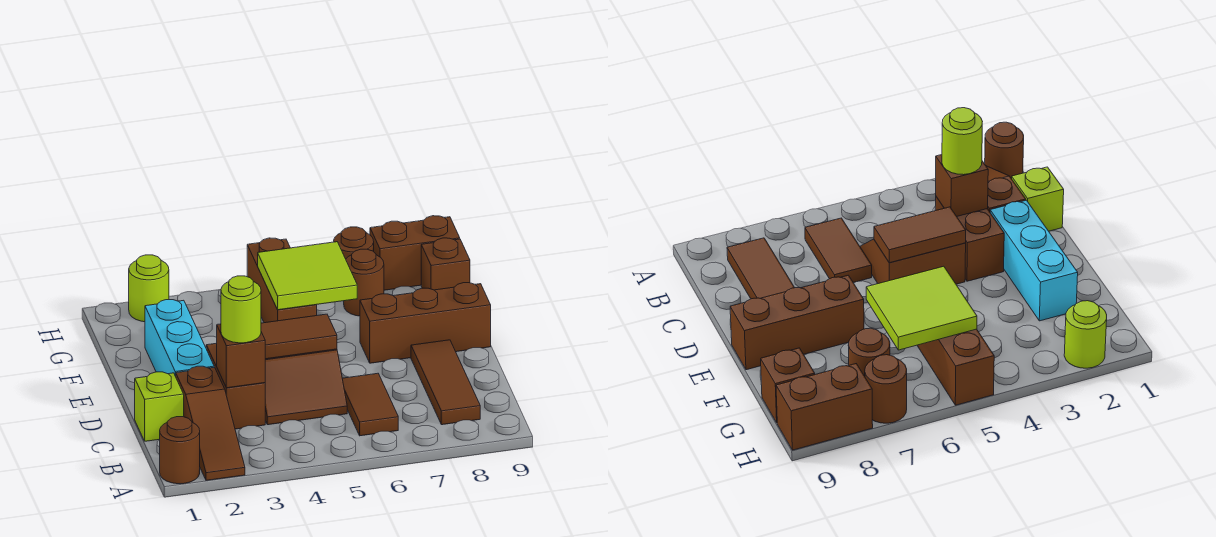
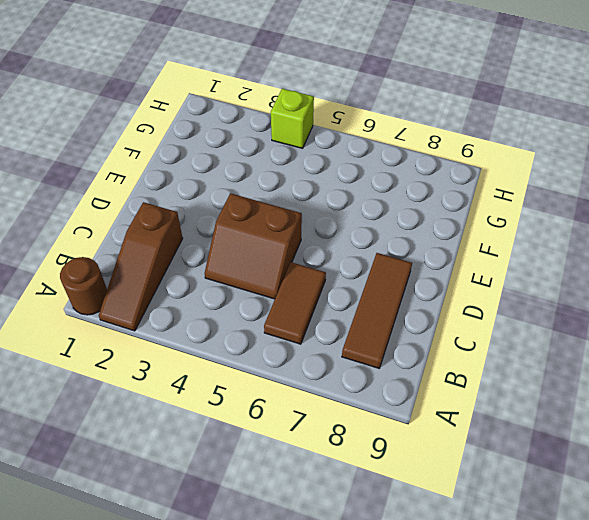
lime 1x1 brick [271,88,314,148] -> lime 1x1 brick moved to [135,372,184,441]
none -> brown 1x2 brick [206,343,265,429]
none -> cyan 1x3 brick [145,300,214,376]
none -> brown 1x3 brick [360,283,491,363]

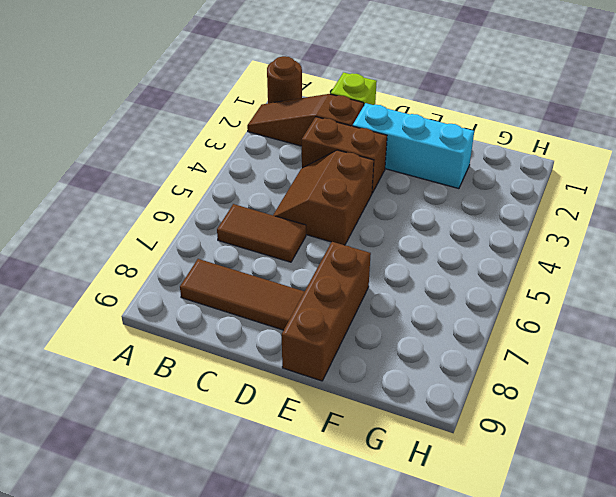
none -> brown 1x3 brick [247,238,317,323]
none -> brown 1x1 round brick [344,249,384,316]
none -> brown 1x1 brick [421,238,470,290]

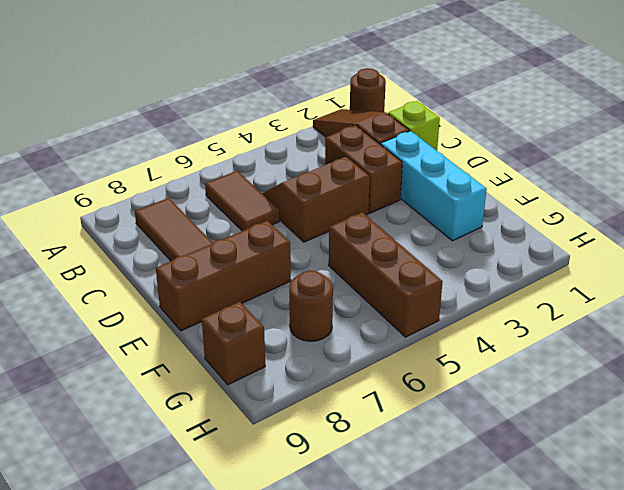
none -> lime 1x1 round brick [129,255,169,322]
none -> brown 1x1 round brick [334,227,374,259]
none -> brown 1x2 brick [370,216,460,290]

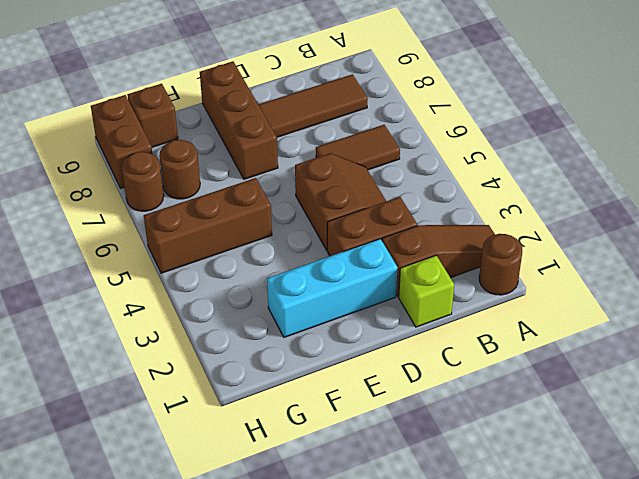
none -> lime 1x1 round brick [129,255,169,322]
none -> brown 1x1 brick [217,324,265,388]
none -> brown 1x2 tile [261,314,337,359]

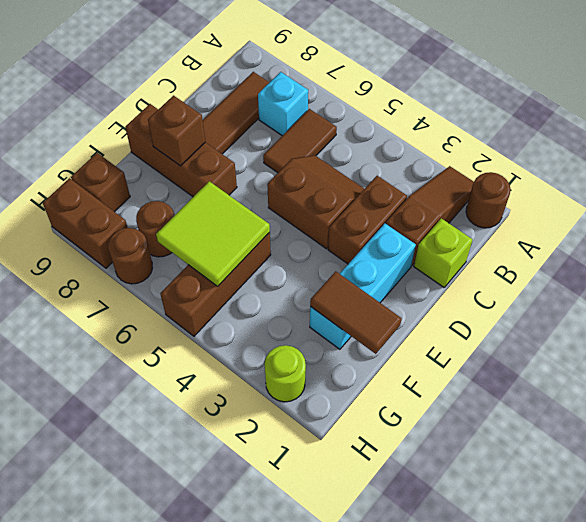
cyan 1x1 brick [258,72,308,136] -> none
brown 1x1 brick [148,96,205,166] -> brown 1x1 brick moved to [217,324,265,388]
brown 1x2 tile [310,271,402,354] -> brown 1x2 tile moved to [261,314,337,359]
none -> lime 1x1 round brick [221,276,261,343]

